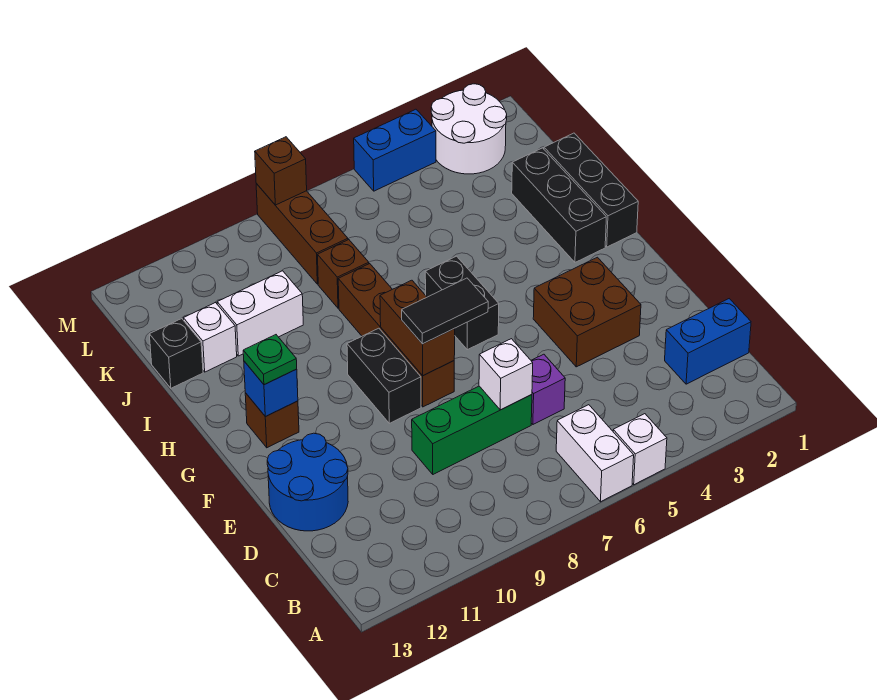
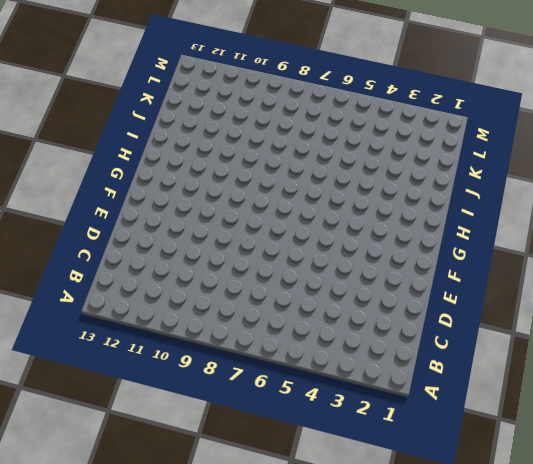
none -> white 1x1 brick [613,414,667,485]
none -> white 1x2 brick [556,405,634,502]
none -> blue 1x2 brick [665,299,751,384]

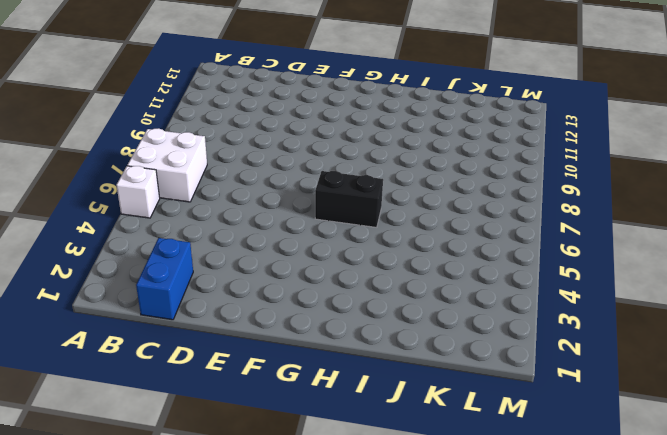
white 2x2 brick [127,128,207,202] -> white 1x2 brick [556,405,634,502]
none -> purple 1x1 brick [531,354,565,424]
none -> green 1x3 brick [412,386,532,474]
none -> blue 2x2 round brick [267,433,348,531]

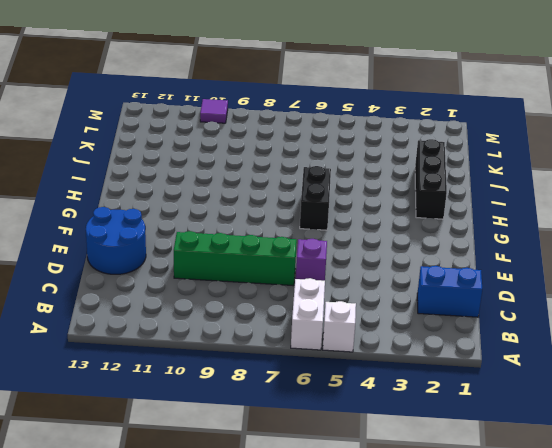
green 1x4 brick [174,231,297,286] -> green 1x3 brick [412,386,532,474]
purple 1x1 tile [200,99,228,123] -> none
none -> brown 2x2 brick [533,257,641,367]
none -> brown 1x4 brick [338,264,454,407]
none -> black 1x2 brick [347,328,421,423]

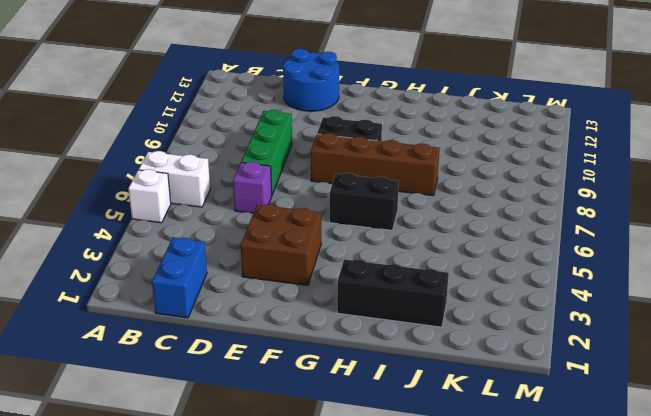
none -> brown 1x1 brick [245,393,299,448]
none -> black 1x3 brick [544,133,638,247]
none -> brown 1x1 brick [318,240,369,308]

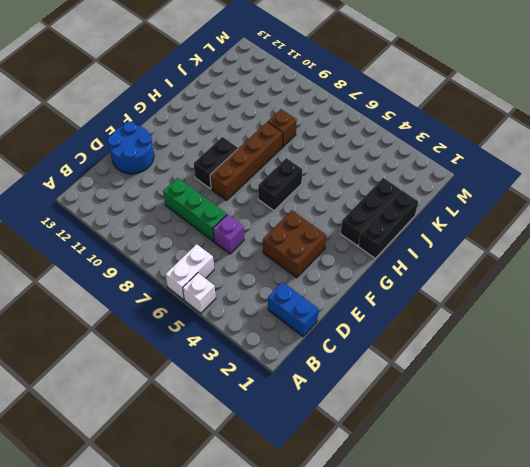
none -> brown 1x1 brick [245,393,299,448]
none -> white 1x2 brick [217,271,303,356]
none -> white 1x1 brick [183,302,237,372]

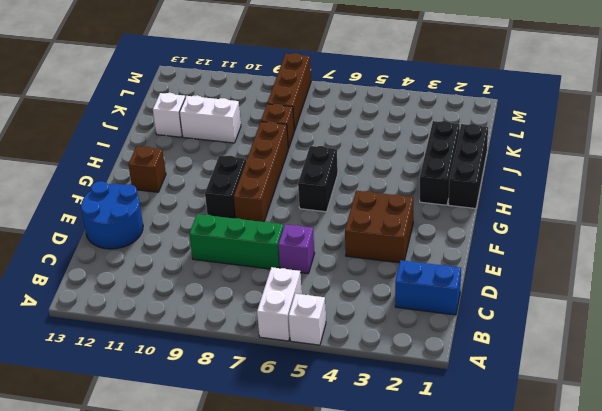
none -> black 1x1 brick [149,318,203,388]
none -> white 2x2 round brick [431,84,507,174]
none -> blue 1x2 brick [354,109,436,191]

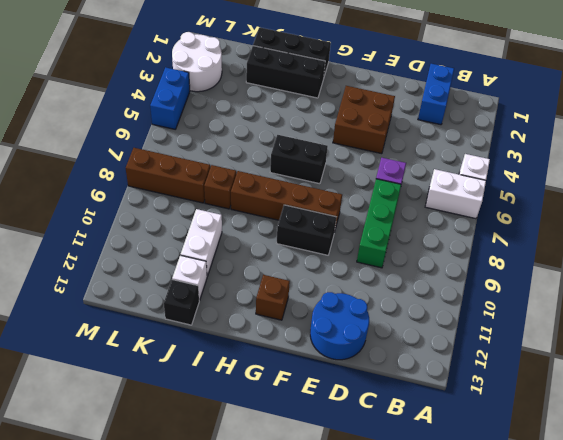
none -> white 1x1 brick [479,339,533,410]
none -> brown 1x2 brick [380,280,455,376]
none -> blue 1x1 brick [244,361,298,417]

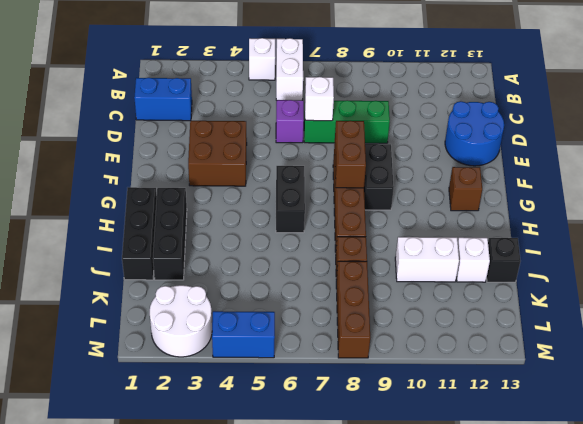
none -> blue 1x1 brick [244,361,298,417]
none -> brown 1x1 brick [255,137,307,205]
none -> black 1x2 tile [402,278,488,344]

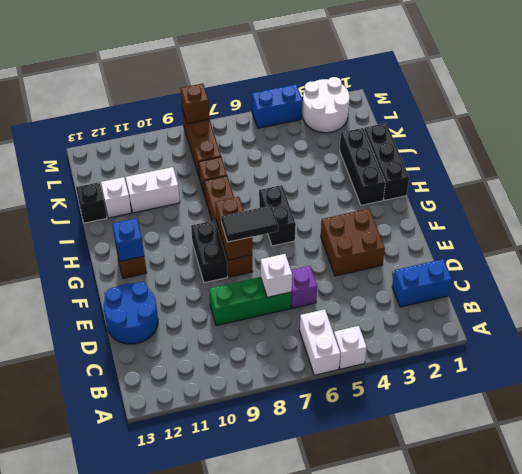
none -> green 1x1 plate [243,335,297,385]

